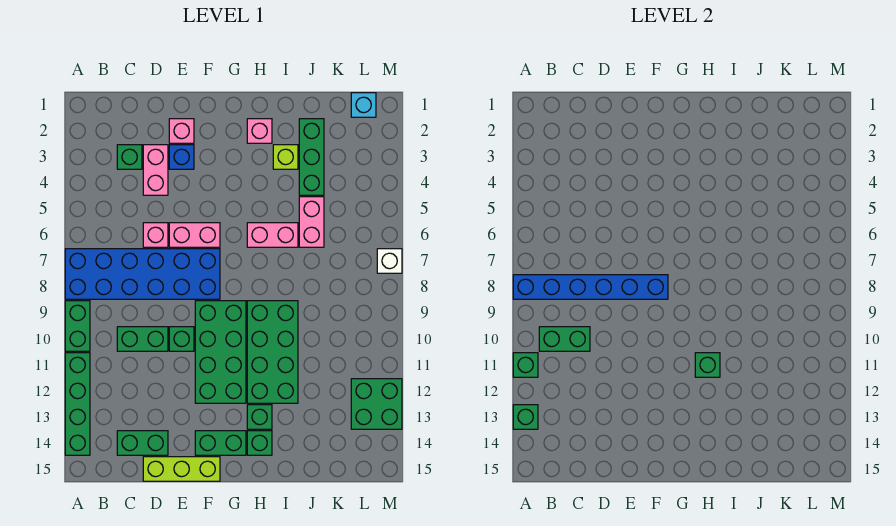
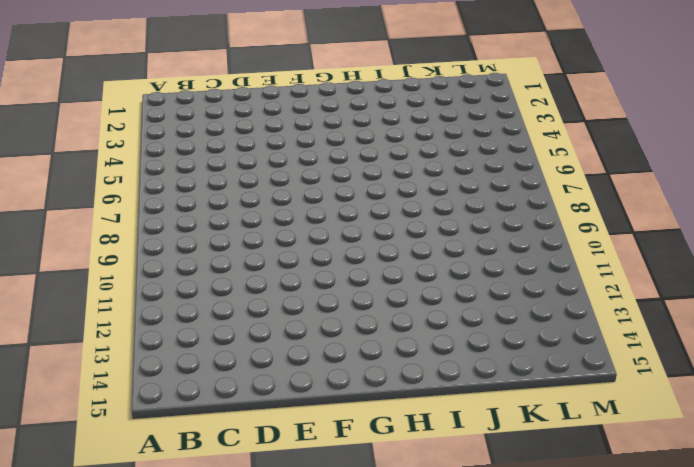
none -> blue 2x6 brick [65,249,220,299]
none -> green 1x2 brick [65,301,90,351]
none -> green 1x4 brick [65,353,90,455]
none -> green 1x1 brick [117,145,142,169]

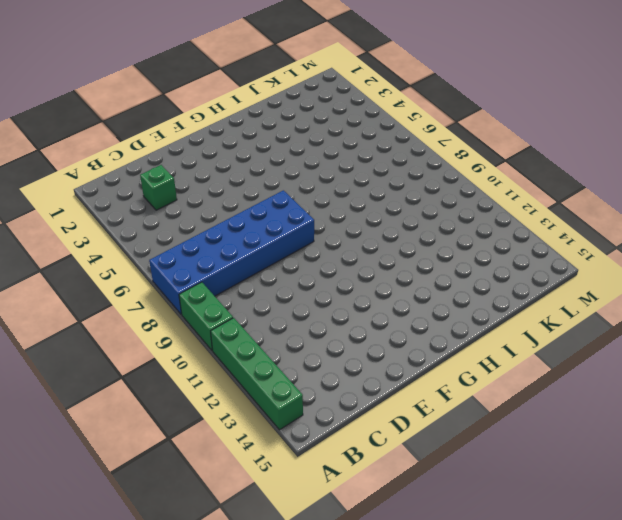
none -> green 1x2 brick [117,327,168,351]
none -> green 1x2 brick [117,431,168,455]
none -> pink 1x2 brick [143,145,168,195]
none -> pink 1x1 brick [143,223,168,247]

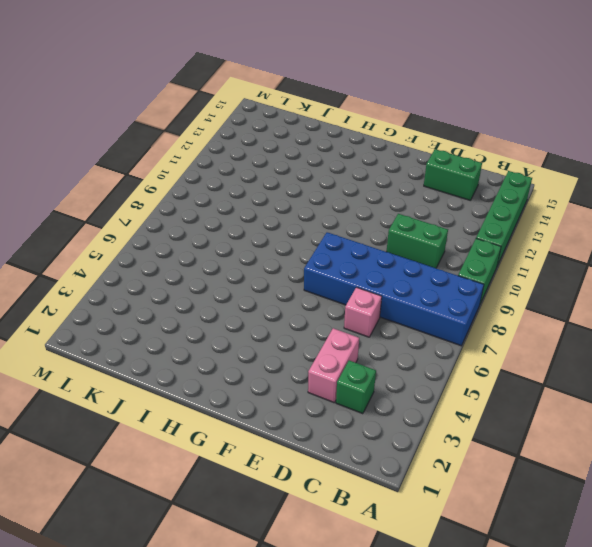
none -> lime 1x3 brick [143,457,220,481]
none -> pink 1x1 brick [169,119,194,143]
none -> blue 1x1 brick [169,145,194,169]
none -> pink 1x2 brick [169,223,220,247]

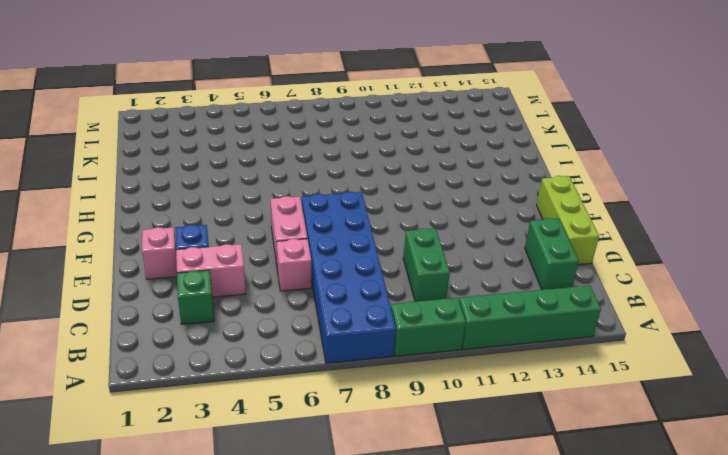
none -> green 1x1 brick [169,327,194,351]
none -> green 2x4 brick [195,301,246,403]
none -> green 1x2 brick [195,431,246,455]
none -> pink 1x1 brick [247,119,272,143]

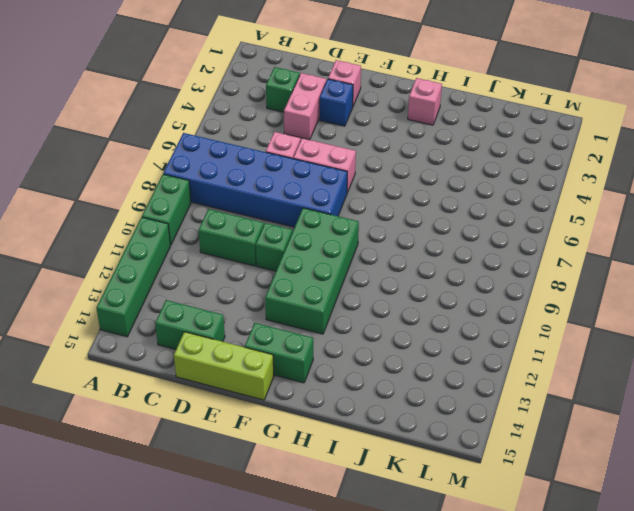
none -> pink 1x2 brick [247,223,298,247]
none -> green 2x4 brick [247,301,298,403]
none -> green 1x1 brick [247,405,272,429]
none -> green 1x1 brick [247,431,272,455]

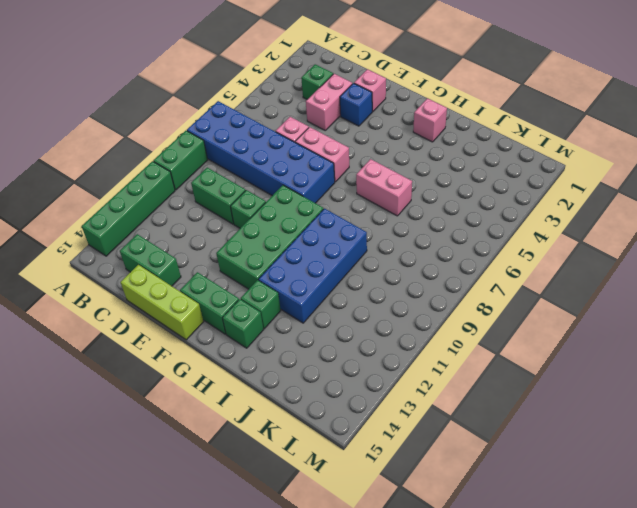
blue 2x4 brick [258,209,367,323] -> green 2x4 brick [247,301,298,403]
none -> lime 1x1 brick [273,145,298,169]
none -> green 1x3 brick [299,119,324,195]
none -> pink 1x2 brick [299,197,324,247]
none -> cyan 1x1 brick [351,93,376,117]

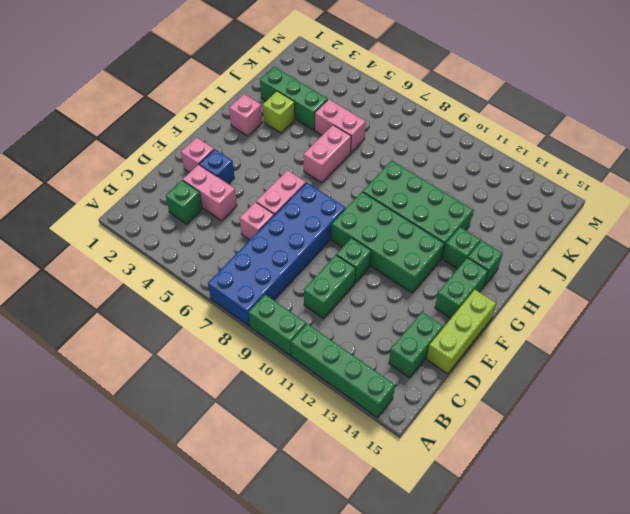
none -> cyan 1x1 brick [351,93,376,117]
none -> green 2x2 brick [351,379,402,429]
none -> white 1x1 brick [377,249,402,273]
none -> blue 1x6 brick [513,275,668,299]

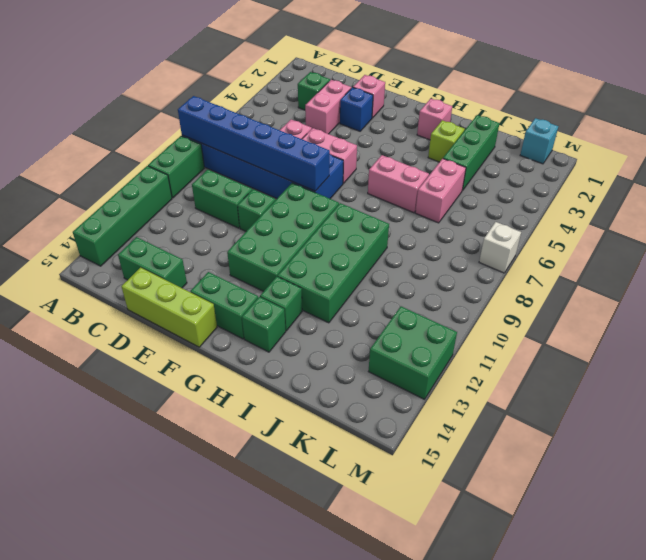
none -> green 1x1 brick [513,353,538,377]
none -> green 1x1 brick [513,405,538,429]
none -> green 1x2 brick [539,327,590,351]
none -> green 1x1 brick [695,353,720,377]

